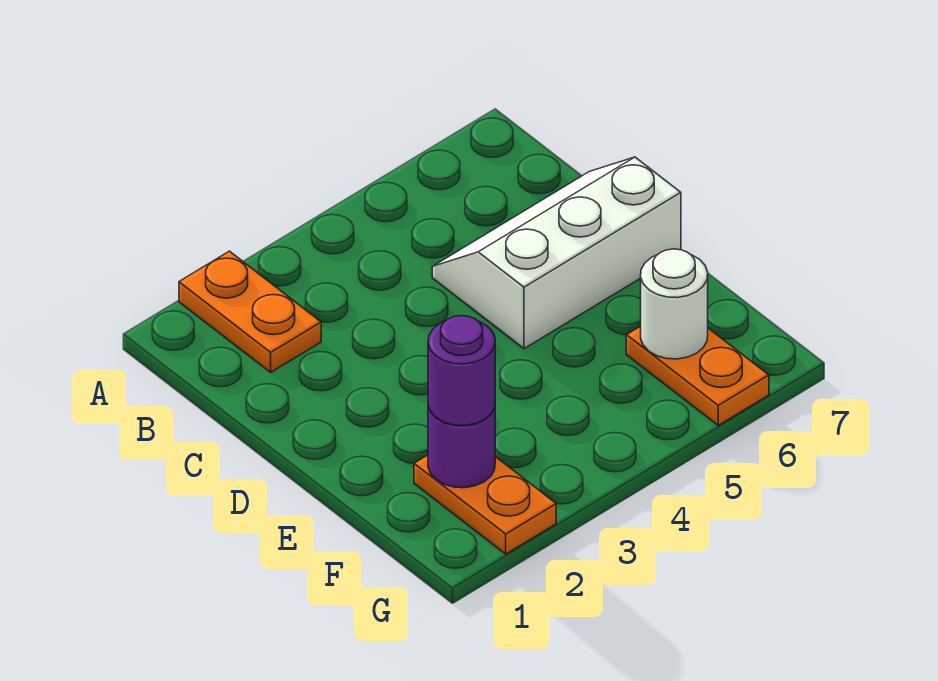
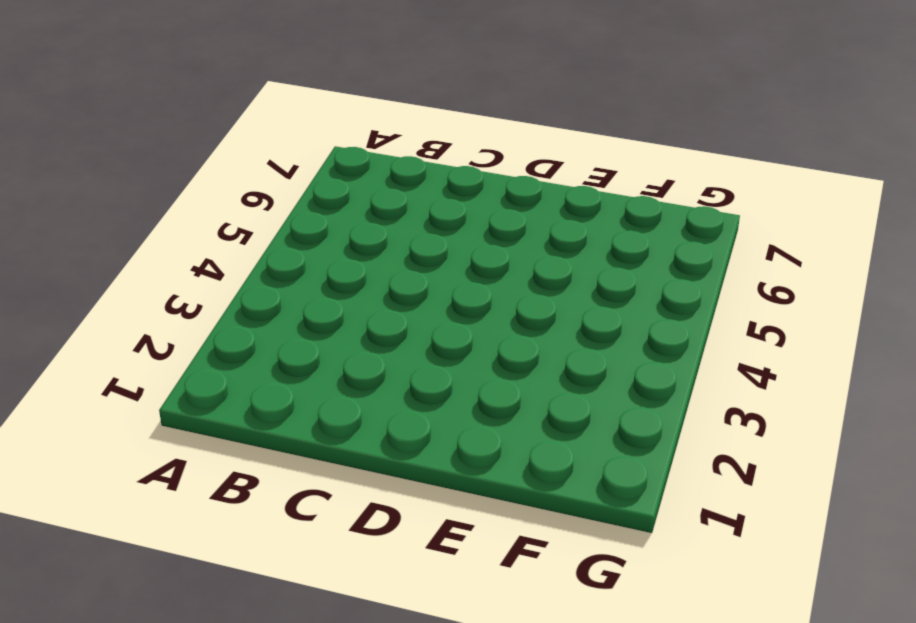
none -> orange 1x2 plate [179,251,321,372]
none -> white 2x3 slope [432,157,681,349]

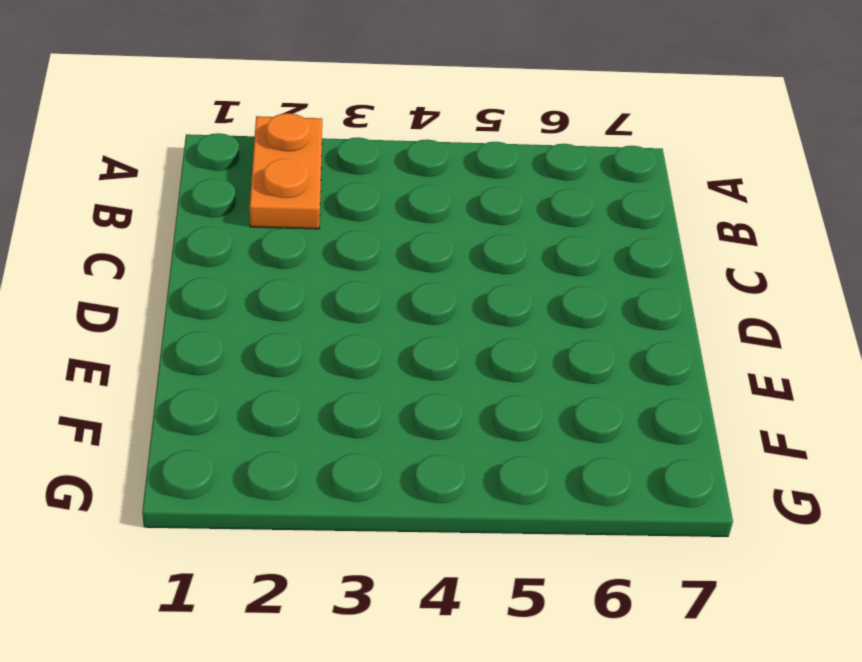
none -> white 2x3 slope [432,157,681,349]
none -> orange 1x2 plate [414,455,556,554]

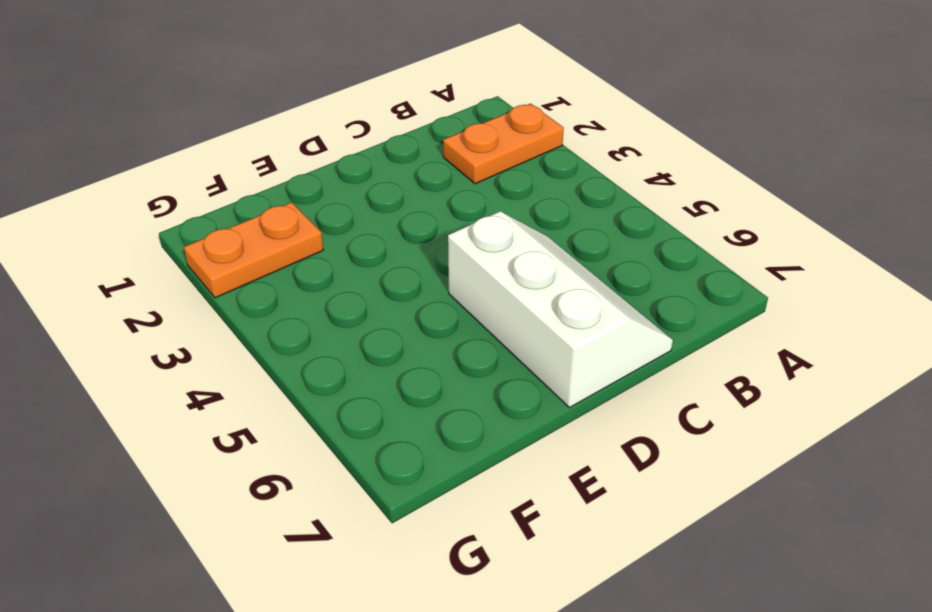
none -> orange 1x2 plate [626,326,769,425]
none -> purple 1x1 round brick [428,406,495,488]

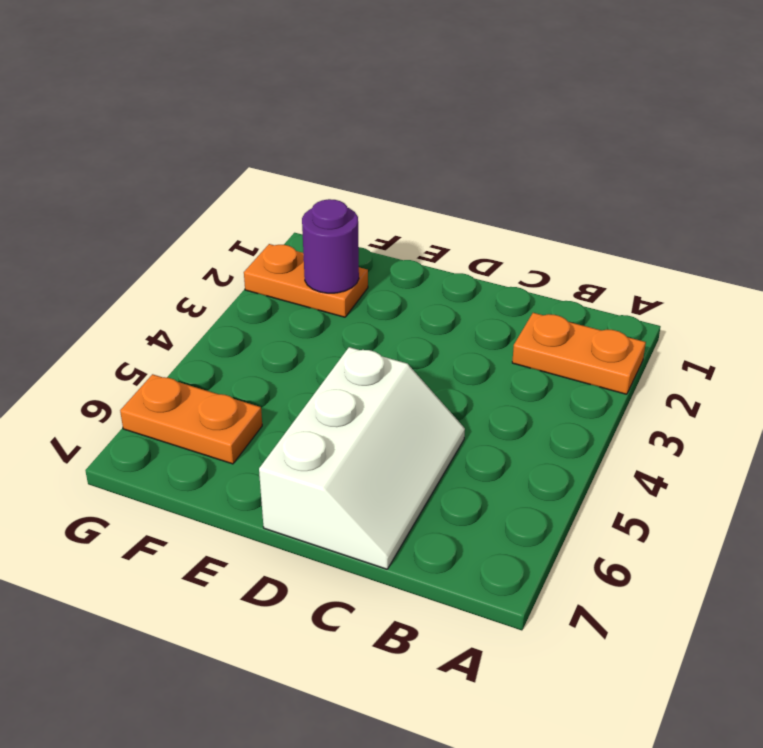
none -> white 1x1 round brick [641,249,708,359]
none -> purple 1x1 round brick [428,316,495,426]

